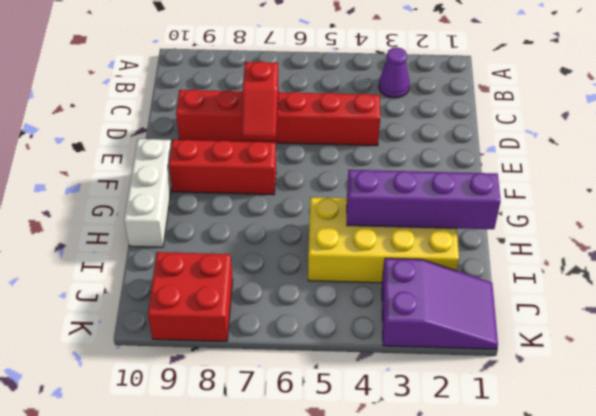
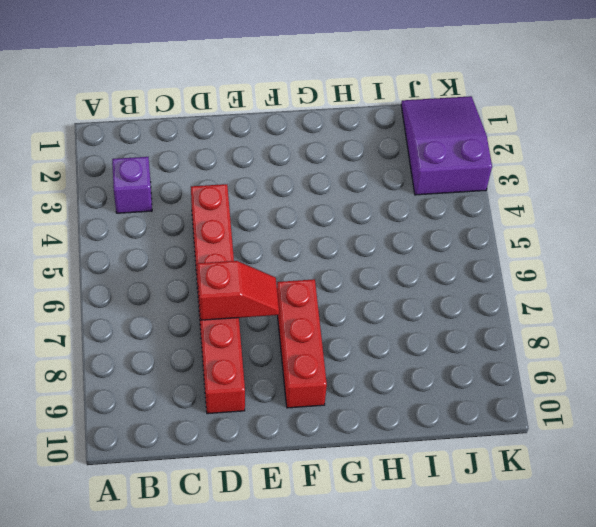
purple 1x1 brick [112,157,152,213] -> purple 1x1 cone [379,47,410,98]
none -> white 1x3 brick [124,139,172,247]
none -> yellow 2x4 brick [308,197,459,283]

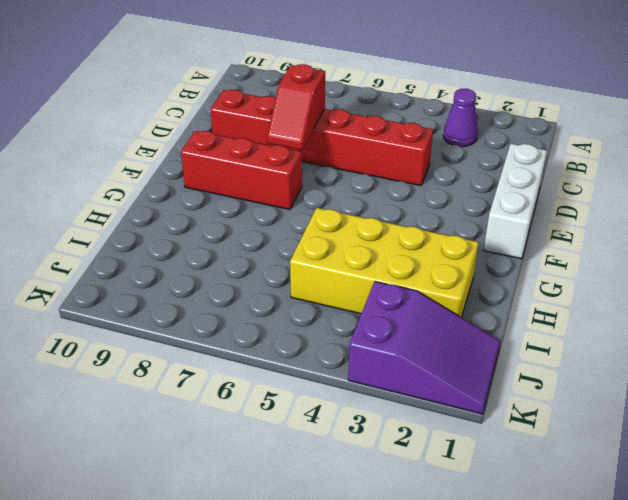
white 1x3 brick [484,144,547,259] -> white 1x3 brick moved to [124,139,172,247]
none -> red 2x2 brick [148,252,233,341]
none -> purple 1x4 brick [347,170,501,229]

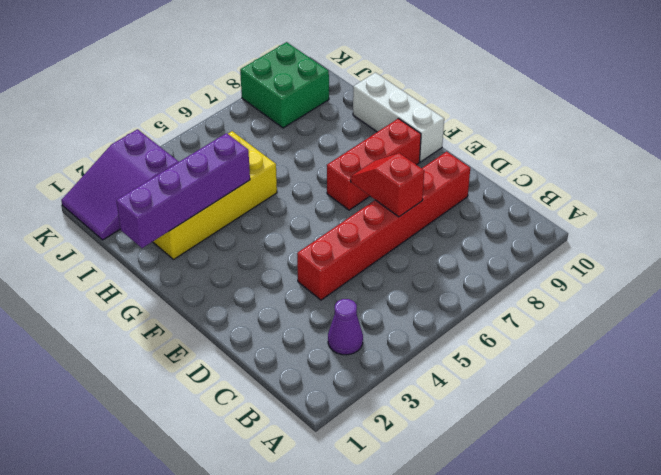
green 2x2 brick [240,42,329,128] -> red 2x2 brick [148,252,233,341]

